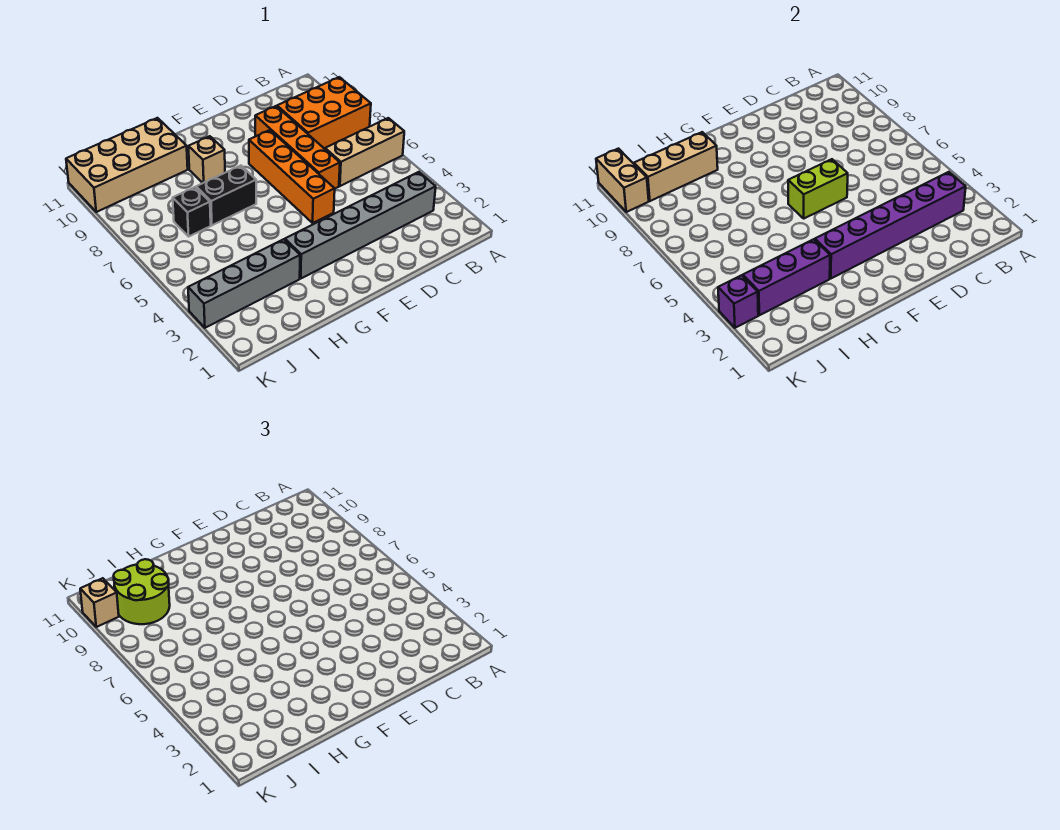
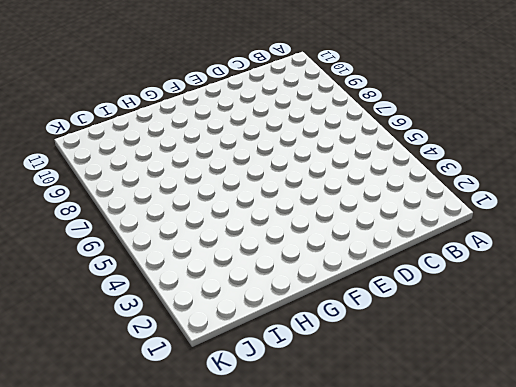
none -> tan 1x3 brick [325,118,404,186]
none -> orange 2x3 brick [277,77,371,149]
none -> grey 1x6 brick [285,172,436,278]

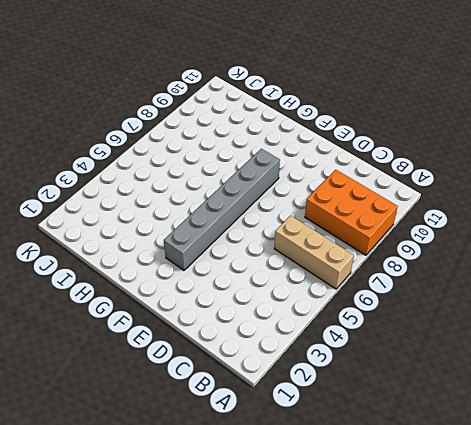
grey 1x6 brick [164,149,280,270] -> grey 1x6 brick turned to [285,172,436,278]
none -> orange 1x4 brick [255,106,340,188]
none -> orange 1x4 brick [249,130,335,223]
none -> black 1x2 brick [196,166,256,225]

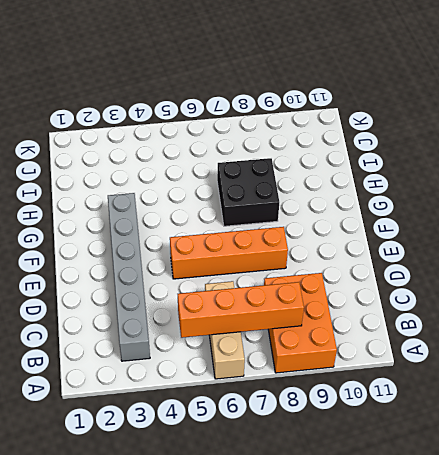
orange 1x4 brick [178,282,304,338] -> orange 1x4 brick moved to [255,106,340,188]
black 2x2 brick [217,158,279,226] -> black 1x2 brick [196,166,256,225]
none -> tan 1x1 brick [188,136,225,183]
none -> grey 1x4 brick [188,239,300,328]
none -> tan 2x4 brick [66,118,188,212]

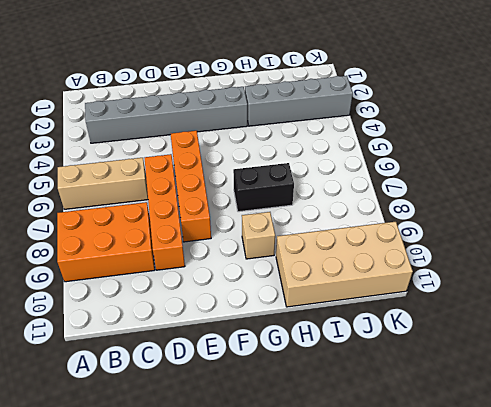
none -> black 1x1 brick [173,187,211,236]
none -> purple 1x6 brick [815,172,966,278]
none -> lime 1x2 brick [788,159,848,218]

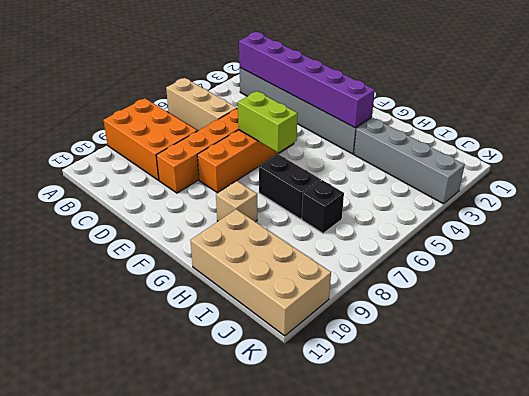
none -> purple 1x3 brick [743,239,830,315]
none -> tan 1x3 brick [634,132,718,201]
none -> purple 1x1 brick [718,275,758,328]

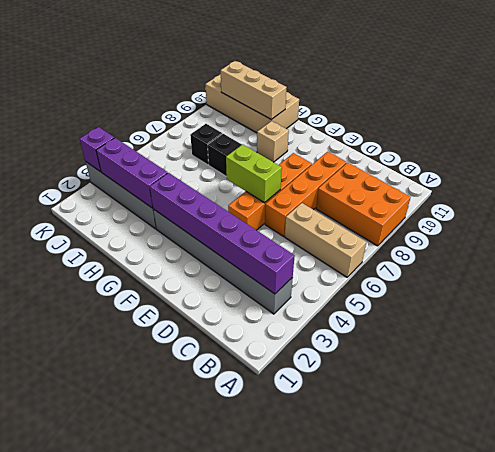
none -> tan 1x2 brick [596,149,649,212]
none -> lime 2x2 round brick [114,559,170,624]
none -> tan 1x1 brick [80,578,119,627]

